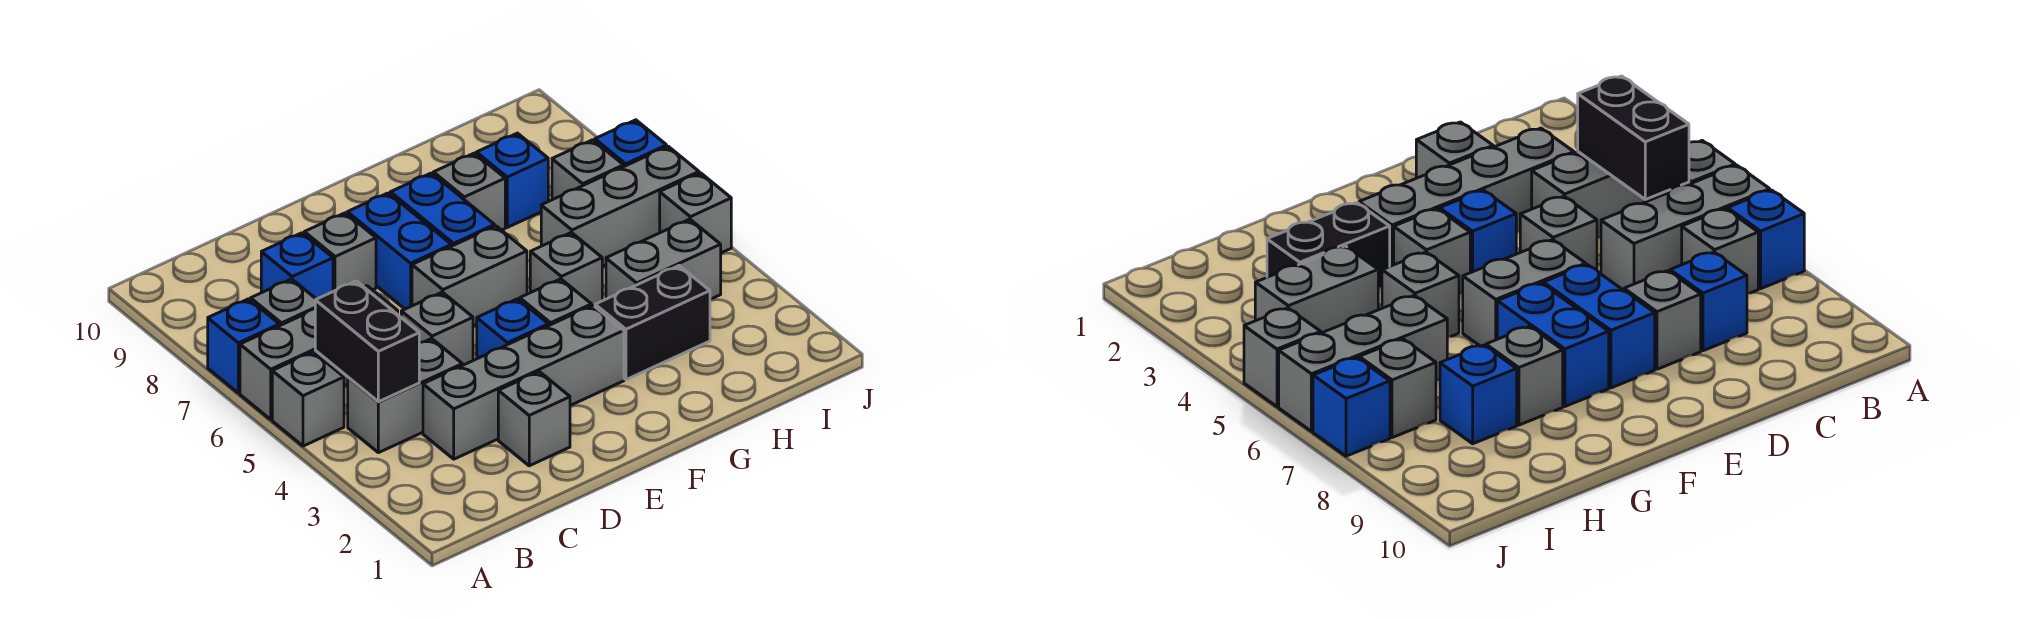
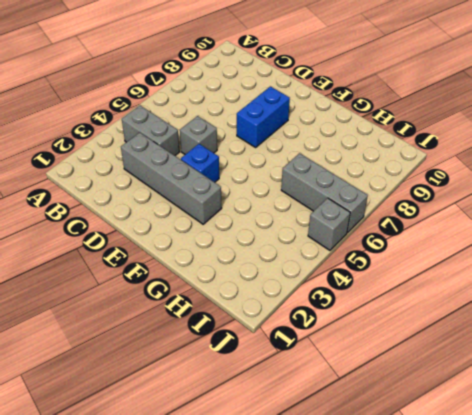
none -> grey 1x1 brick [272,352,344,446]
none -> grey 1x3 brick [240,286,398,419]
none -> blue 1x1 brick [208,299,279,393]

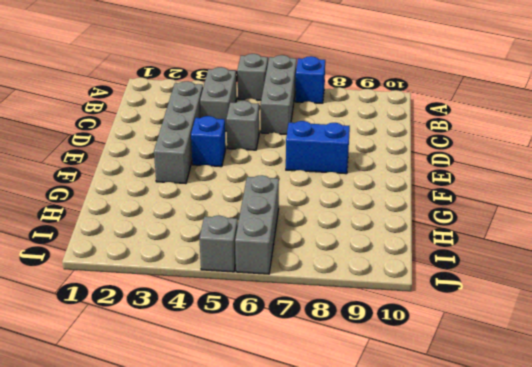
none -> grey 1x1 brick [251,279,316,326]
none -> blue 1x1 brick [261,233,333,299]
none -> grey 1x1 brick [498,372,570,466]

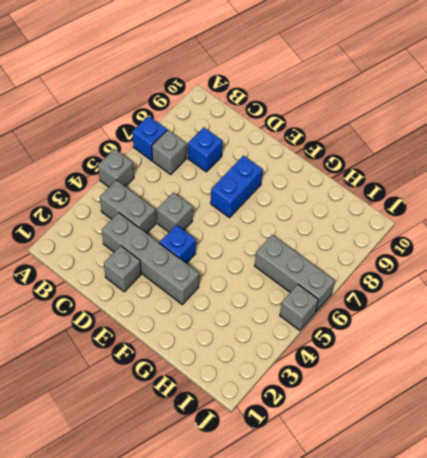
none -> grey 1x3 brick [240,286,398,419]
none -> grey 1x1 brick [304,213,376,291]
none -> grey 1x2 brick [412,226,527,326]

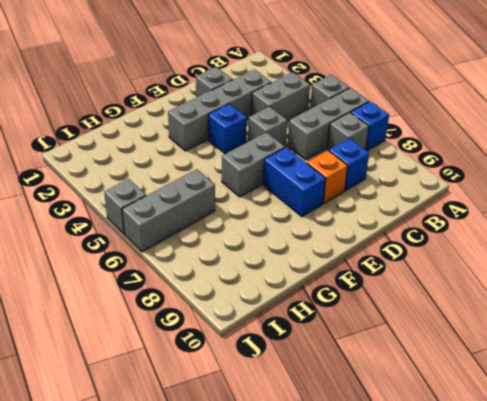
orange 1x1 brick [307,151,348,203] -> grey 1x1 brick [304,213,376,291]
none -> grey 1x1 brick [520,279,592,325]
none -> blue 1x2 brick [390,173,495,246]
none -> black 1x2 brick [595,266,710,380]

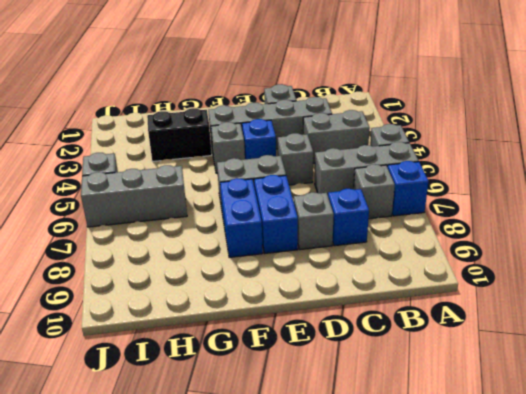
none -> grey 1x1 brick [530,233,602,306]
none -> grey 1x1 brick [433,153,505,230]
none -> grey 1x2 brick [606,219,721,299]

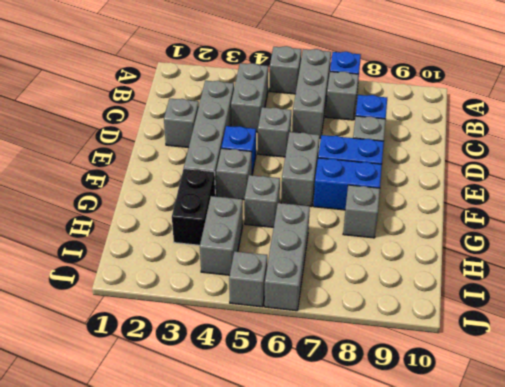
none -> blue 1x1 brick [476,133,548,227]
none -> grey 1x1 brick [552,140,624,200]
none -> blue 1x1 brick [595,120,667,166]

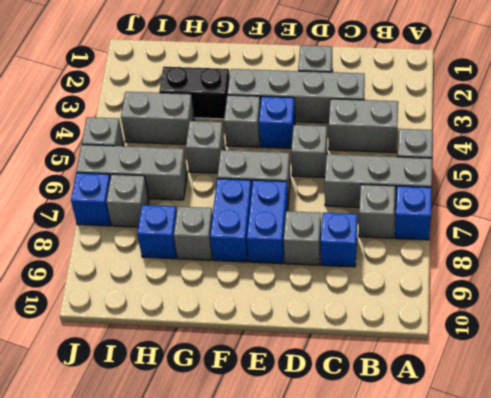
none -> black 1x2 brick [315,281,419,402]

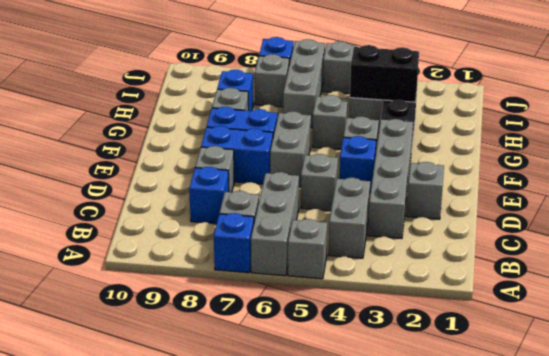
black 1x2 brick [350,45,419,102] -> black 1x2 brick moved to [315,281,419,402]

